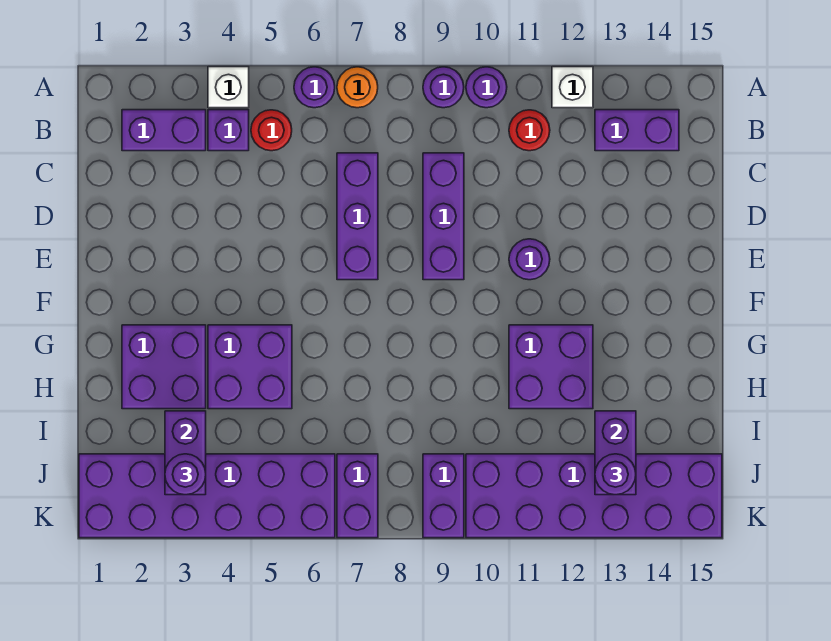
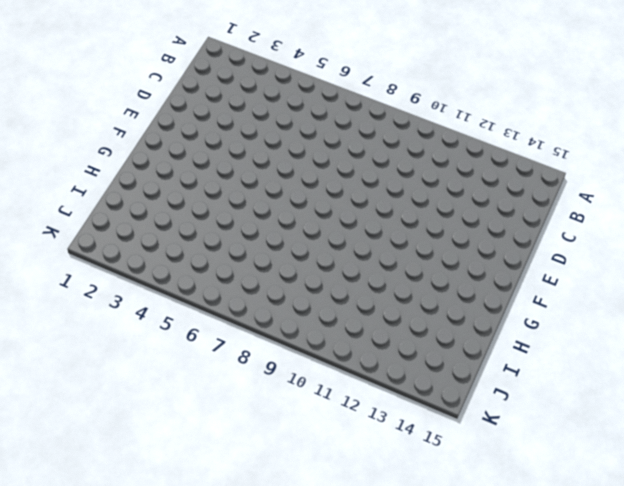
none -> white 1x1 brick [208,67,249,108]
none -> purple 1x1 round brick [294,67,335,108]
none -> orange 1x1 round brick [337,67,378,108]

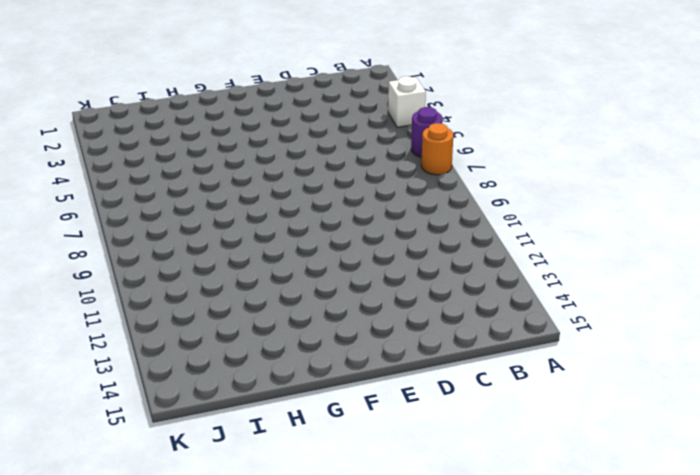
none -> purple 1x1 round brick [423,67,464,108]
none -> purple 1x1 round brick [466,67,507,108]
none -> white 1x1 brick [552,67,593,108]

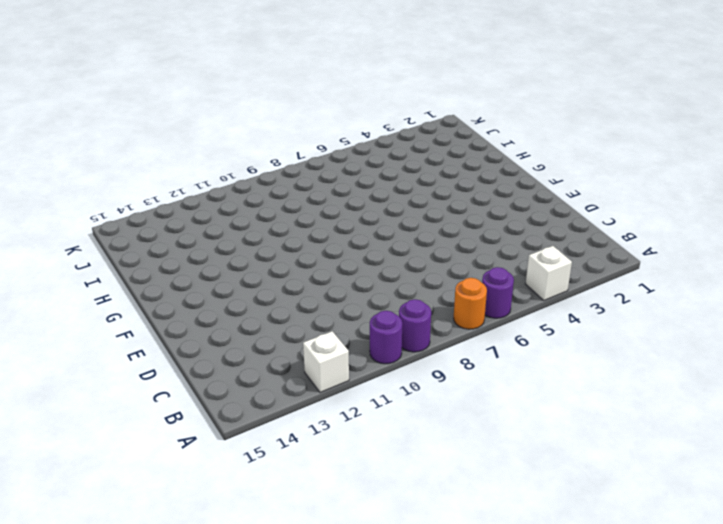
none -> purple 1x2 brick [122,110,206,151]
none -> purple 1x1 brick [208,110,249,151]
none -> red 1x1 round brick [251,110,292,151]

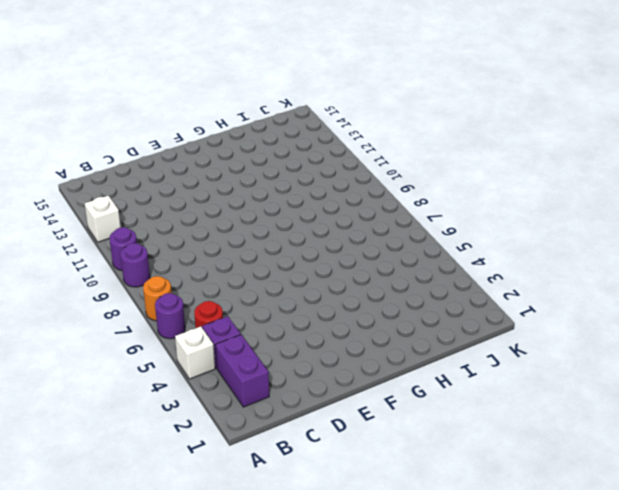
none -> red 1x1 round brick [509,110,550,151]
none -> purple 1x2 brick [595,110,679,151]
none -> purple 1x3 brick [337,153,378,280]

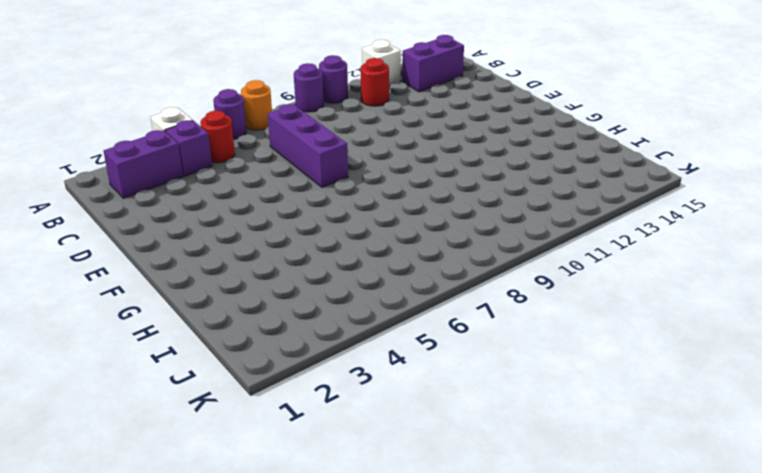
none -> purple 1x3 brick [423,153,464,280]
none -> purple 1x1 round brick [509,239,550,280]
none -> purple 2x2 brick [122,325,206,409]

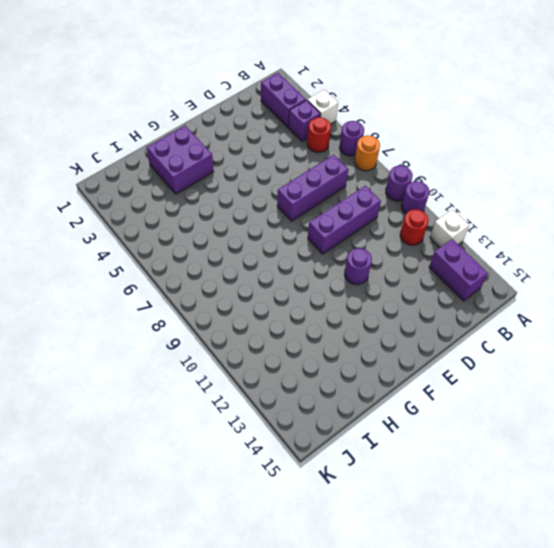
none -> purple 2x2 brick [208,325,292,409]
none -> purple 2x2 brick [509,325,593,409]
none -> purple 2x6 brick [79,454,335,538]

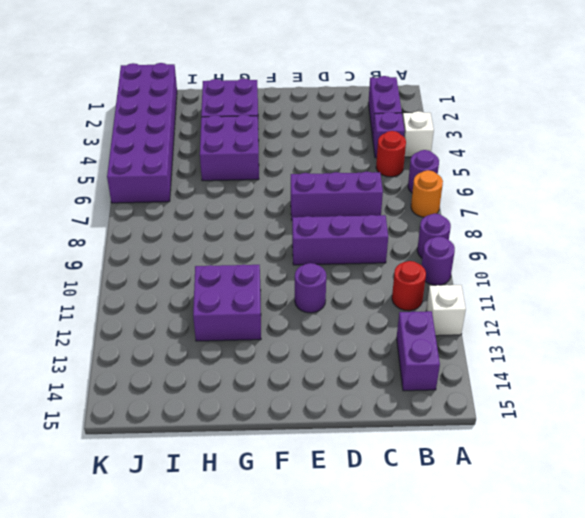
none -> purple 1x2 brick [337,454,378,538]
none -> purple 1x2 brick [423,454,464,538]
none -> purple 2x6 brick [466,454,722,538]

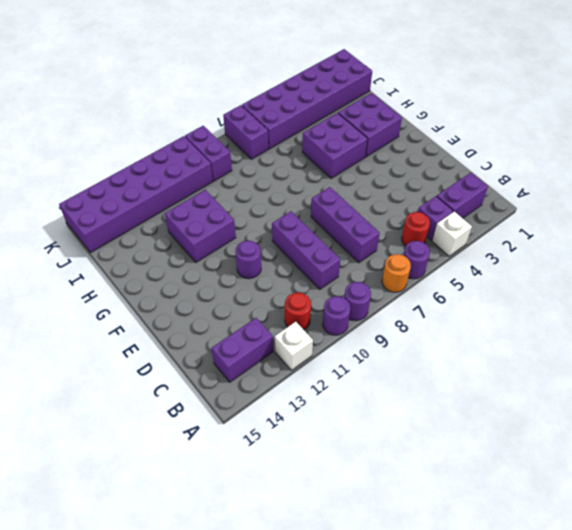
none -> purple 1x2 brick [165,411,206,495]
none -> purple 1x2 brick [595,411,636,495]
none -> purple 1x1 round brick [165,454,206,495]

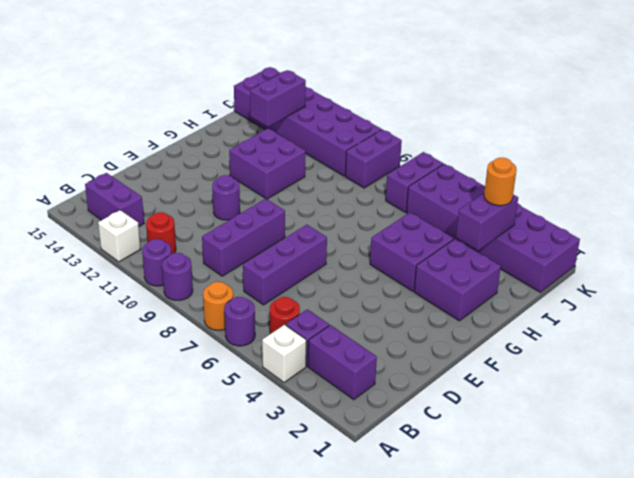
orange 1x1 round brick [484,158,517,206] -> purple 1x1 round brick [165,454,206,495]
none -> purple 1x1 round brick [595,454,636,495]

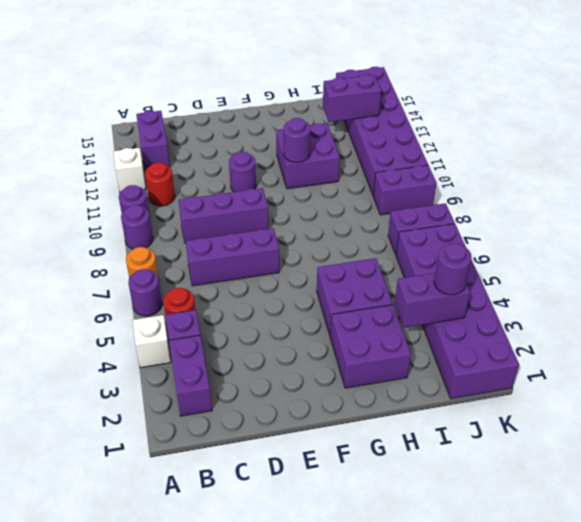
purple 1x1 round brick [283,118,310,162] -> purple 1x1 round brick moved to [595,454,636,495]

